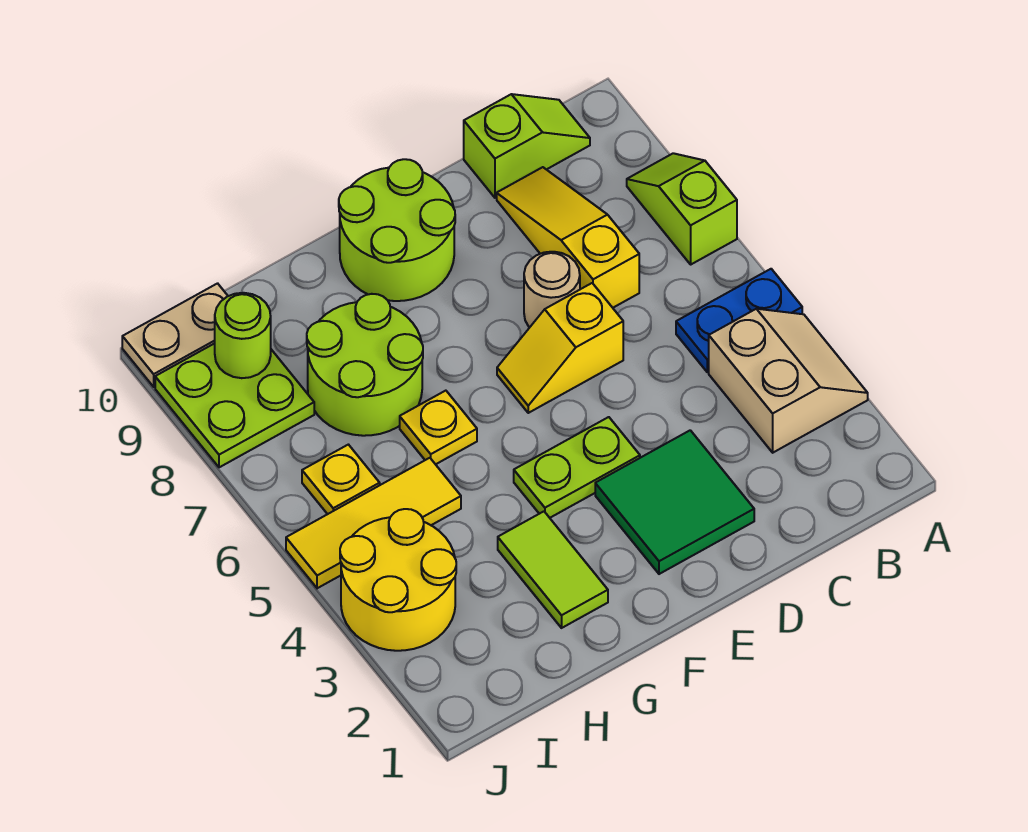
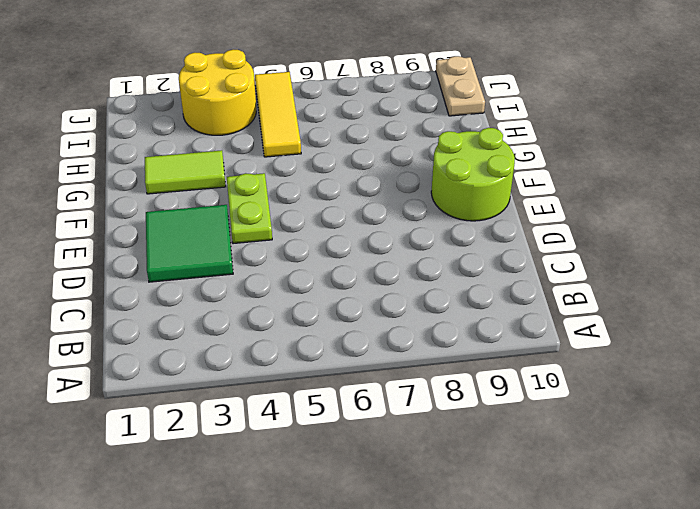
none -> tan 2x2 slope [709,309,868,453]
none -> blue 1x2 plate [676,269,802,372]
none -> lime 1x2 slope [627,153,737,264]

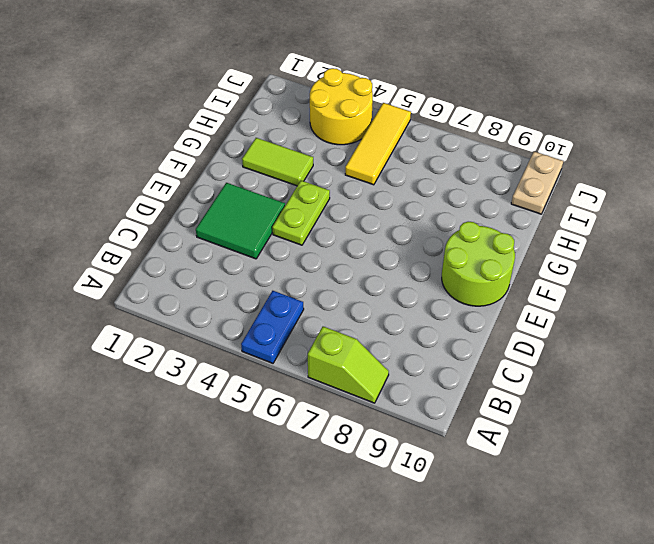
none -> tan 2x2 slope [709,309,868,453]
none -> lime 1x2 slope [464,94,590,198]
none -> yellow 1x3 slope [497,167,639,308]

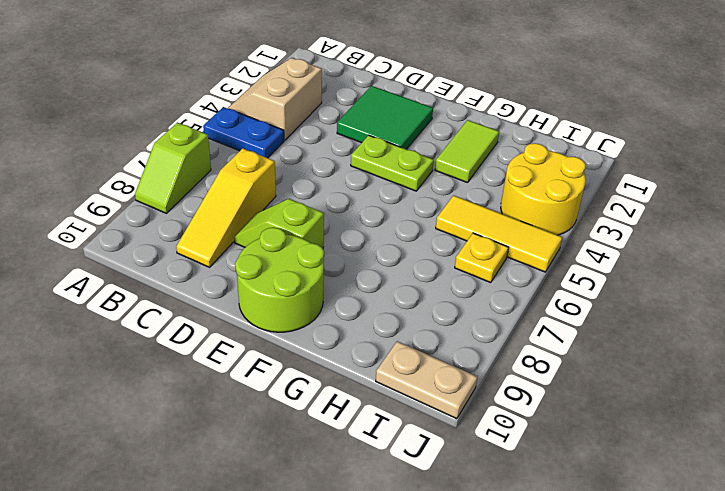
lime 1x2 slope [234,199,324,248] -> lime 1x2 slope moved to [464,94,590,198]
none -> yellow 1x2 slope [497,283,623,413]
none -> tan 1x1 round brick [524,252,580,327]
none -> yellow 1x1 plate [400,391,477,464]

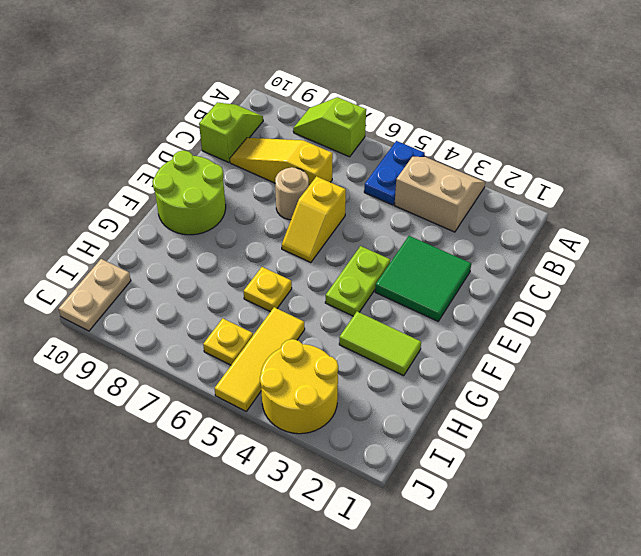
none -> lime 2x2 round brick [307,294,423,436]
none -> lime 2x2 plate [155,343,314,467]
none -> lime 1x1 round brick [215,293,271,378]

